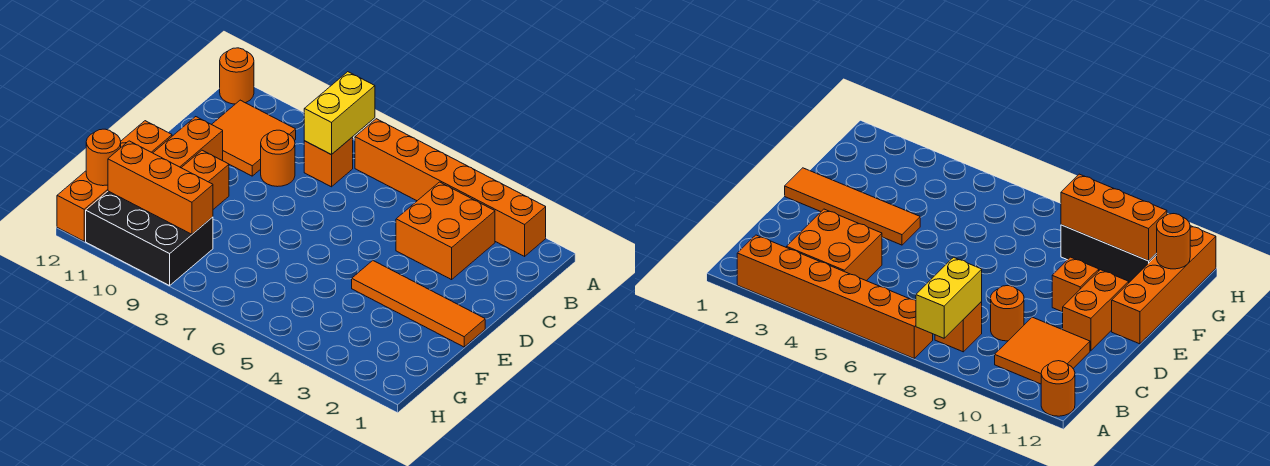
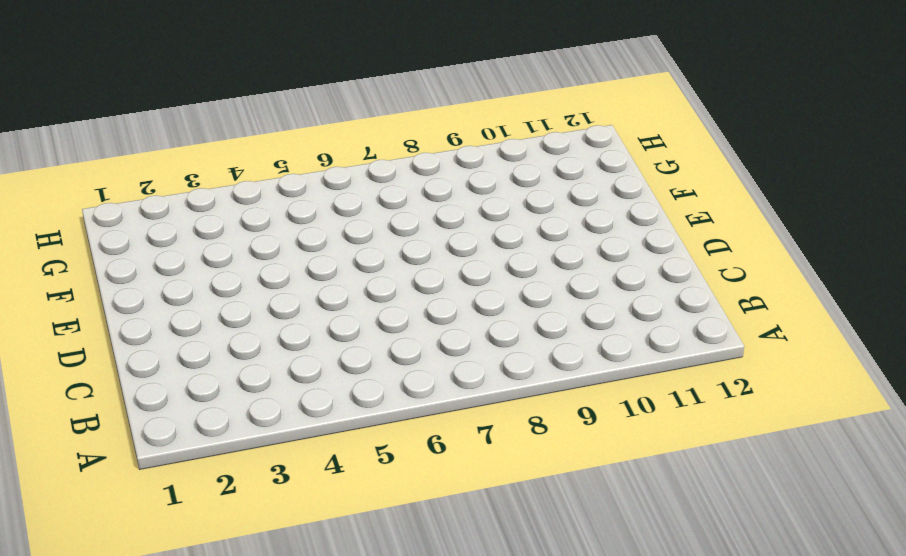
none -> orange 1x6 brick [355,119,546,256]
none -> orange 1x1 round brick [220,48,254,104]
none -> orange 2x2 brick [396,182,495,280]

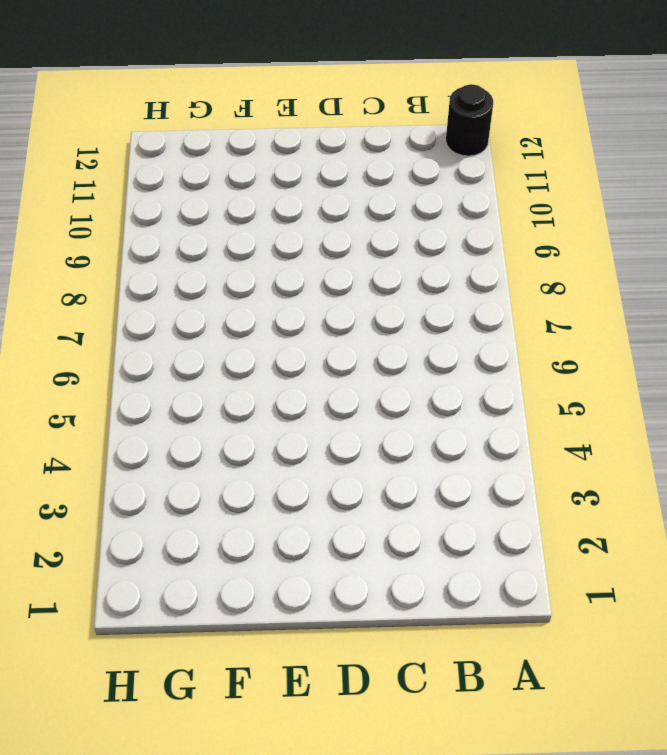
black 1x1 round brick [446,84,493,156] -> orange 1x1 round brick [220,48,254,104]
none -> orange 1x6 brick [355,119,546,256]
none -> orange 2x2 brick [396,182,495,280]
none -> orange 1x1 brick [304,137,353,187]

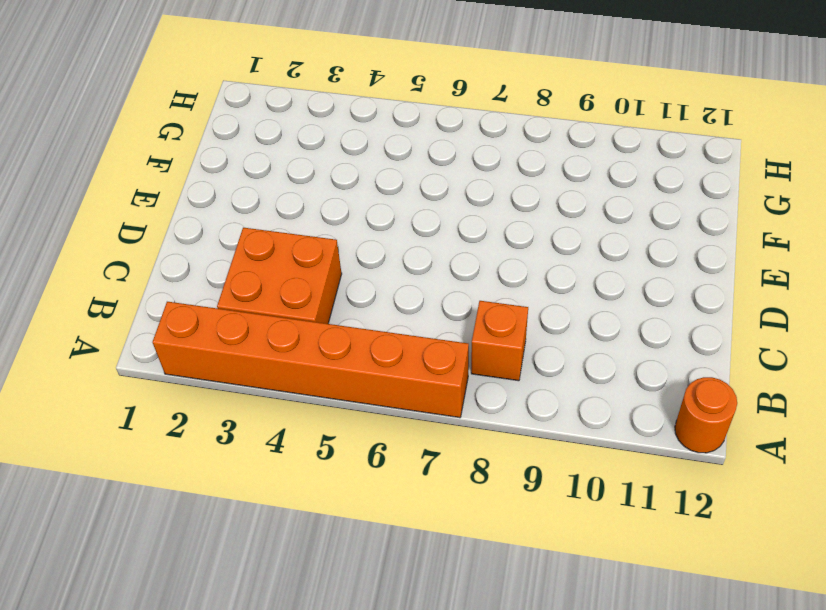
none -> orange 2x2 tile [212,100,296,176]
none -> orange 1x1 round brick [261,130,295,187]
none -> orange 1x2 brick [153,117,223,168]

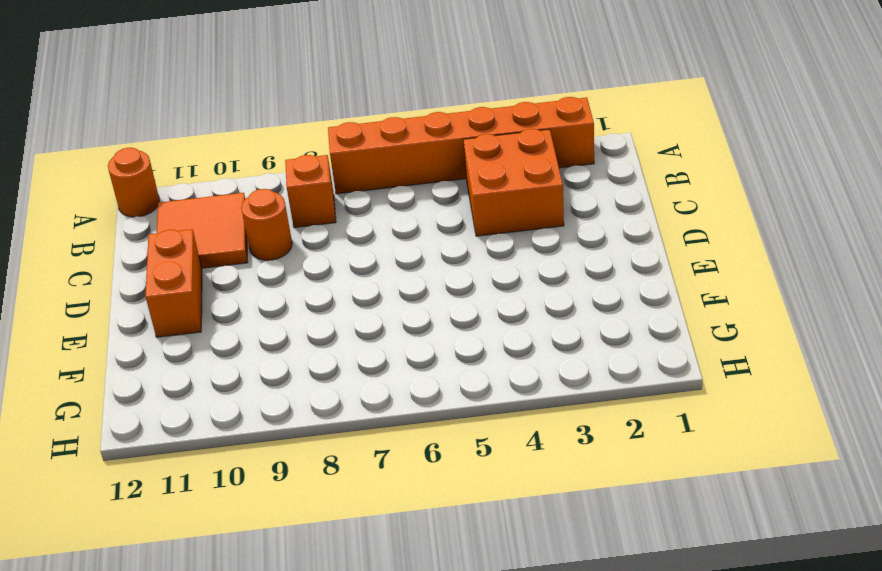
none -> orange 1x4 tile [352,261,485,347]
none -> orange 1x1 brick [182,150,229,209]
none -> orange 1x4 brick [57,121,172,241]

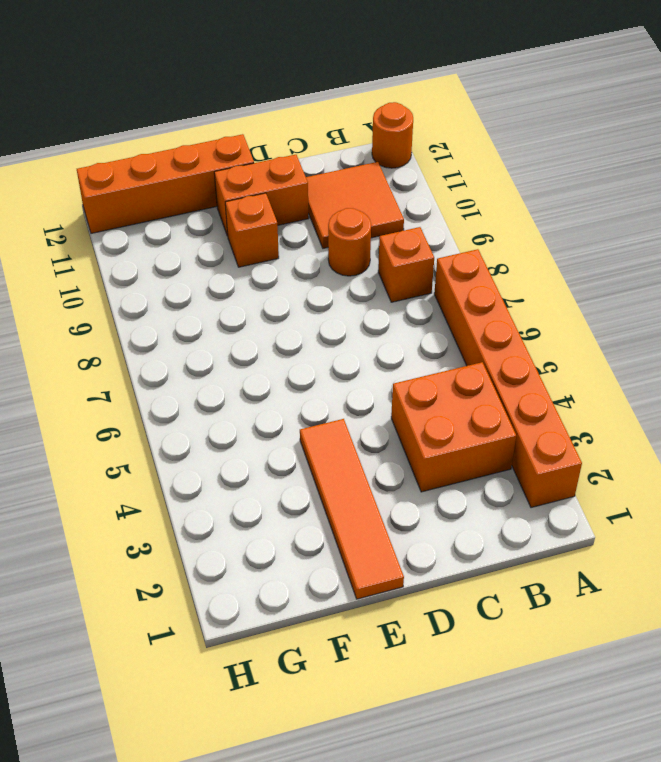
none -> black 2x3 brick [86,191,213,286]
none -> yellow 1x2 brick [304,72,375,155]
none -> orange 1x3 brick [108,141,213,234]

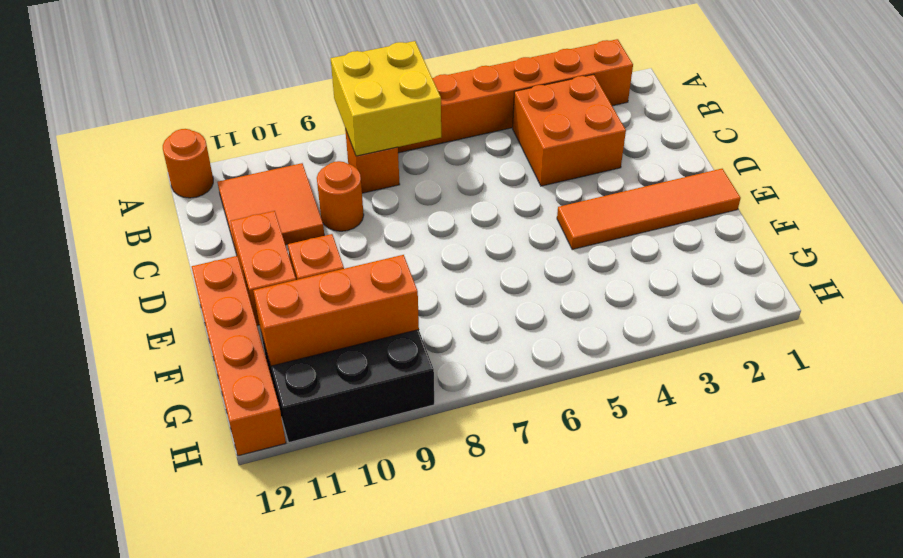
yellow 2x2 brick [331,41,441,156] -> yellow 1x2 brick [304,72,375,155]
none -> orange 1x1 round brick [86,129,121,186]

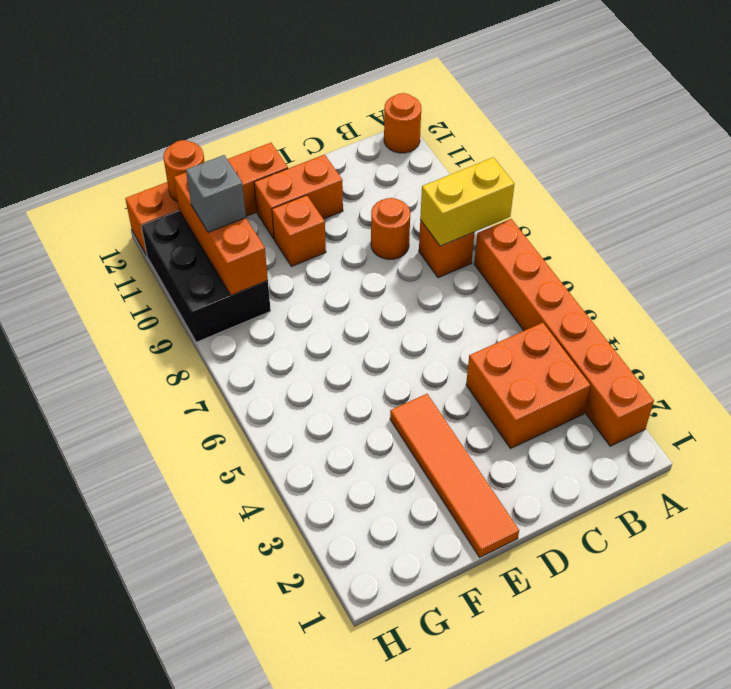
grey 1x1 brick [186,155,246,232] -> none
none -> orange 2x2 tile [212,100,296,176]

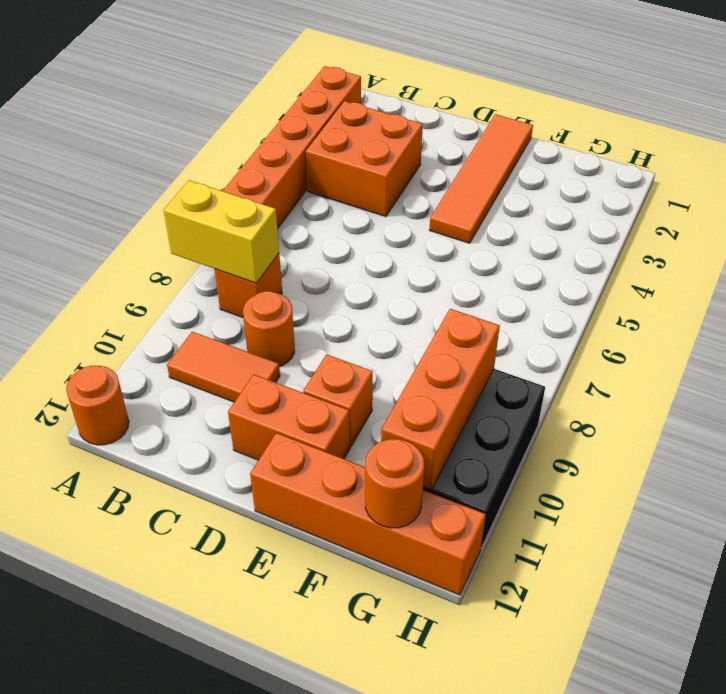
orange 1x2 tile [167,332,280,402] -> orange 2x2 tile [212,100,296,176]

